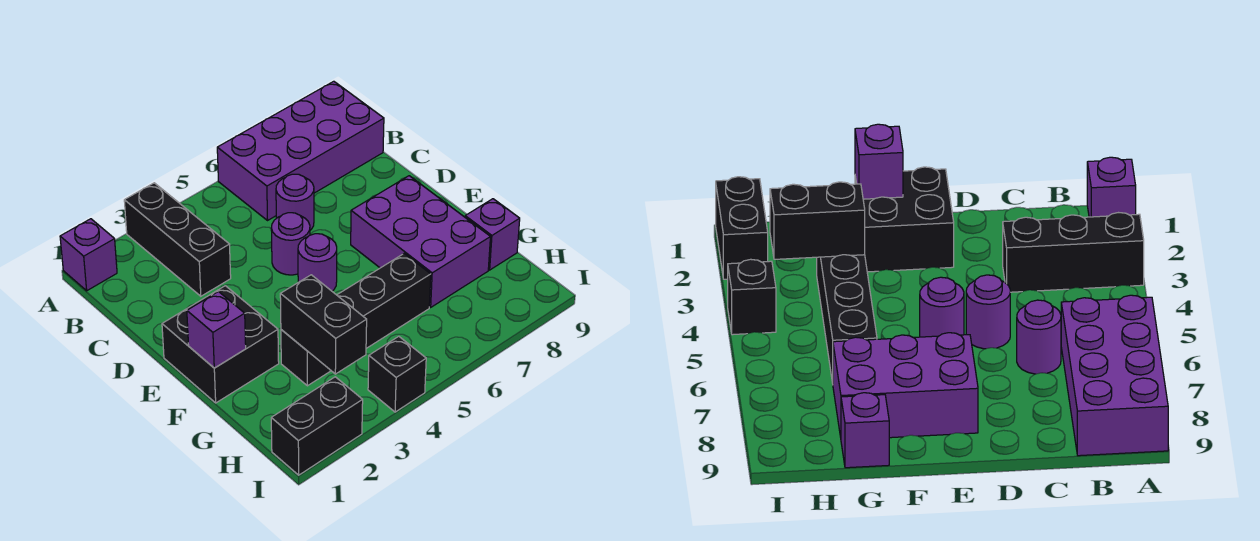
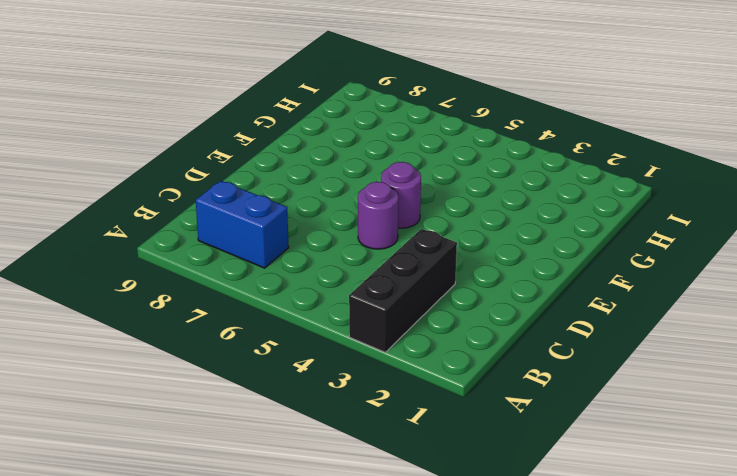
blue 1x2 brick [196,181,289,268] -> purple 2x4 brick [217,81,384,220]
none -> purple 1x1 brick [60,219,117,291]
none -> purple 1x1 round brick [276,174,314,230]
none -> black 2x2 brick [162,286,279,403]

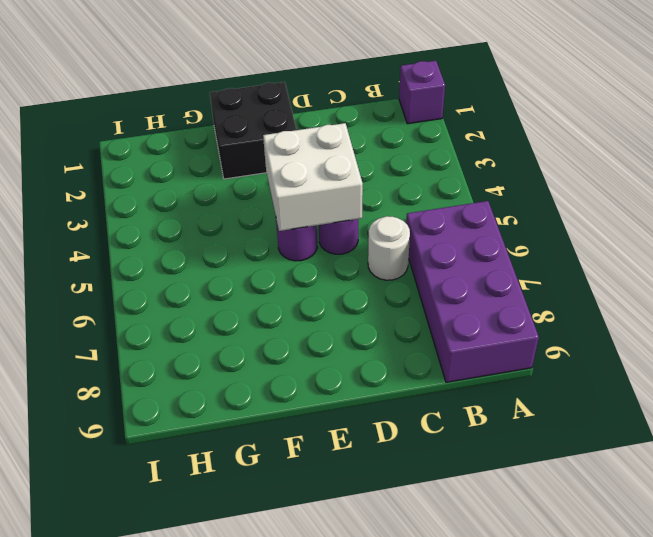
white 1x1 round brick [368,216,410,280] -> purple 1x1 round brick [276,174,314,230]
white 2x2 brick [263,123,363,231] -> none
none -> black 1x3 brick [124,183,231,296]
none -> purple 2x3 brick [351,176,490,307]
none -> black 1x4 brick [281,254,431,386]

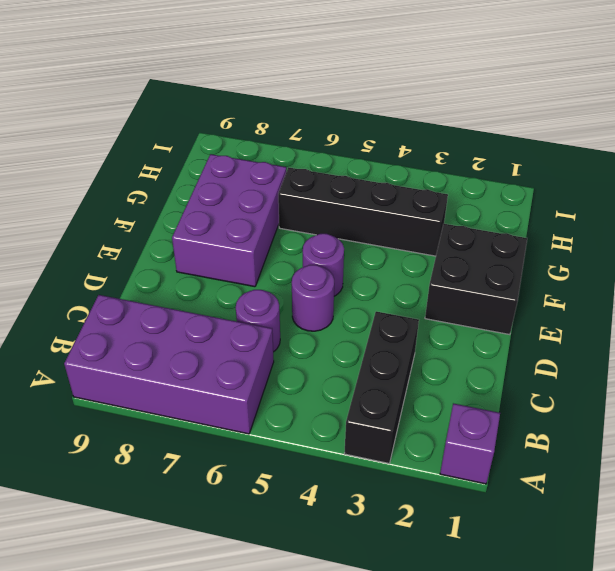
none -> purple 1x1 brick [465,199,520,270]
none -> black 1x2 brick [271,377,363,475]
none -> black 1x1 brick [368,336,426,412]

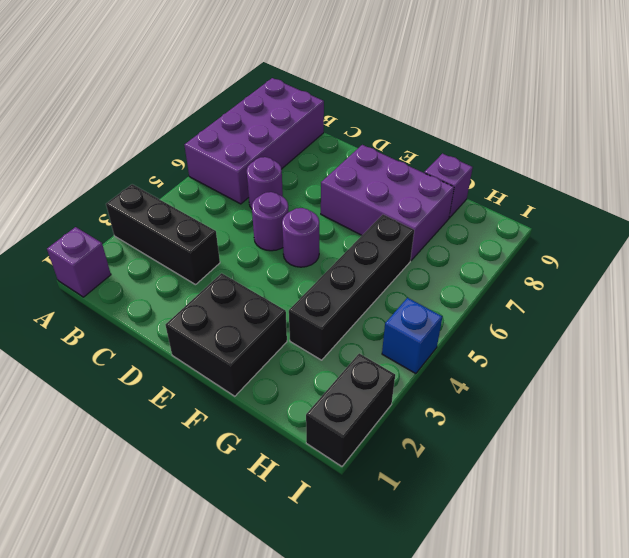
blue 1x1 brick [382,298,442,374] -> black 1x1 brick [368,336,426,412]
none -> purple 1x1 brick [187,292,246,368]
none -> black 1x2 brick [280,275,367,374]

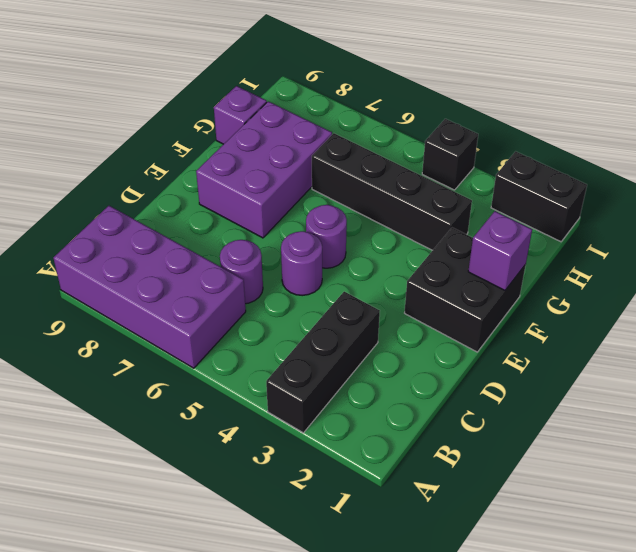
none -> purple 1x1 brick [60,219,117,291]
none -> black 1x2 brick [280,275,367,374]

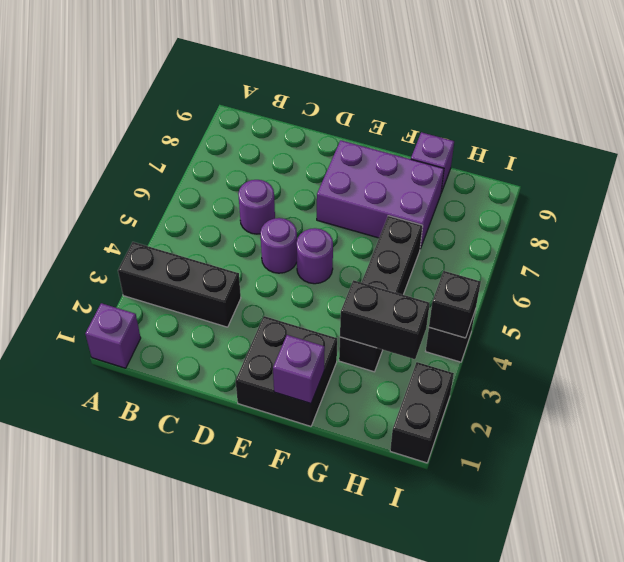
black 1x1 brick [429,271,481,338] -> none
none -> purple 2x4 brick [217,81,384,220]

